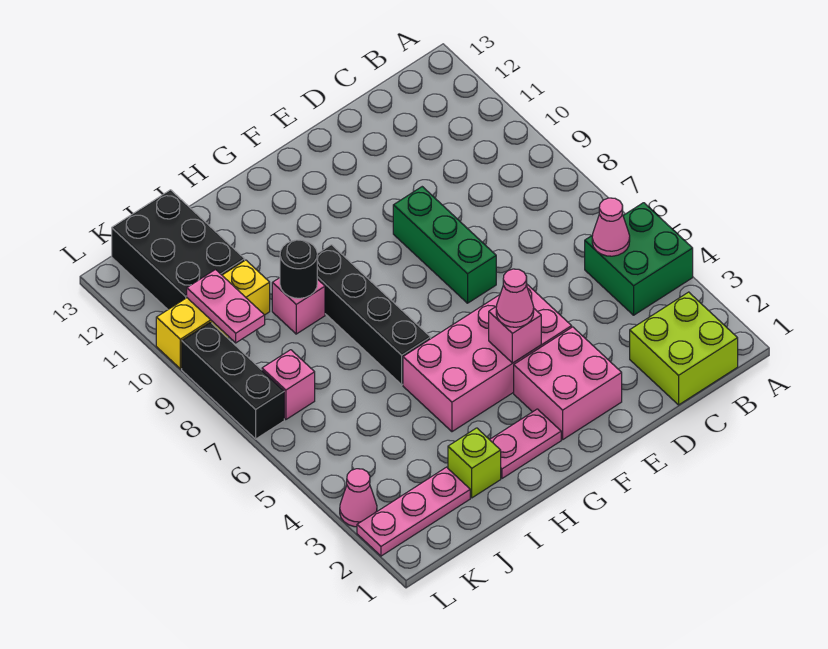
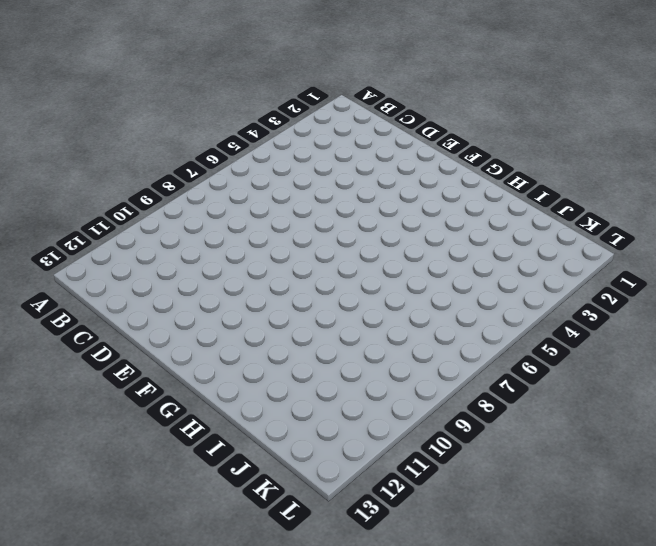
none -> green 2x2 brick [585,203,693,315]
none -> lime 2x2 brick [630,292,738,405]
none -> pink 2x2 brick [514,327,622,440]

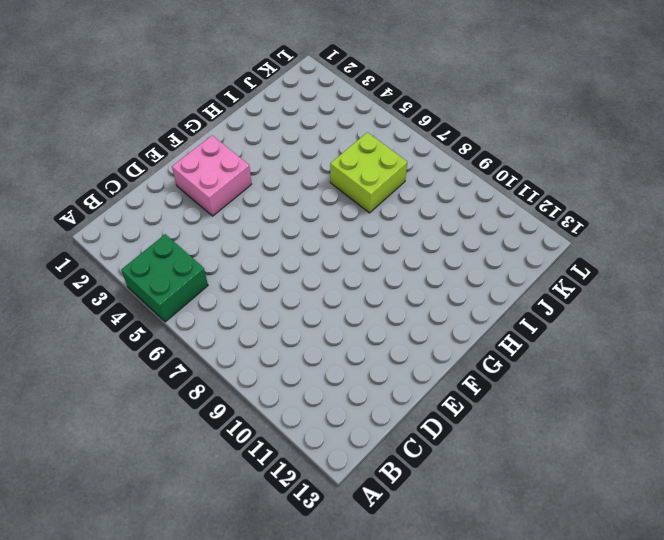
lime 2x2 brick [330,132,407,213] -> lime 2x2 brick moved to [630,292,738,405]
none -> pink 2x4 brick [403,284,572,432]
none -> green 1x3 brick [393,187,496,303]
none -> pink 1x2 plate [490,409,561,478]

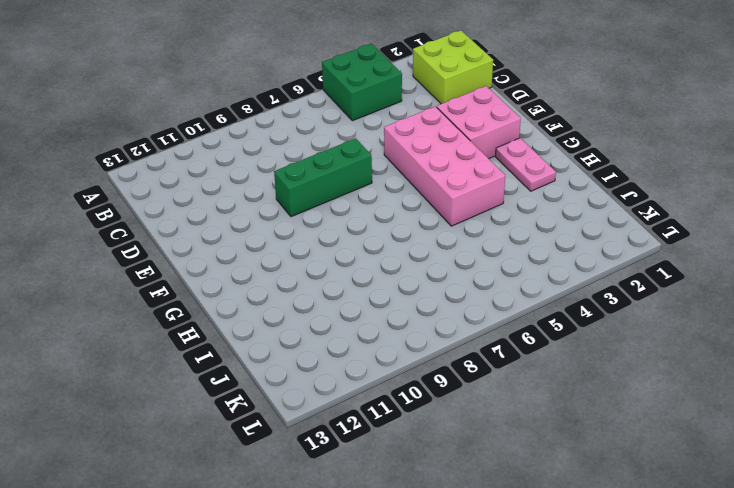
none -> black 1x4 brick [317,245,431,385]
none -> lime 1x1 brick [448,428,501,498]
none -> pink 1x1 brick [272,278,325,334]

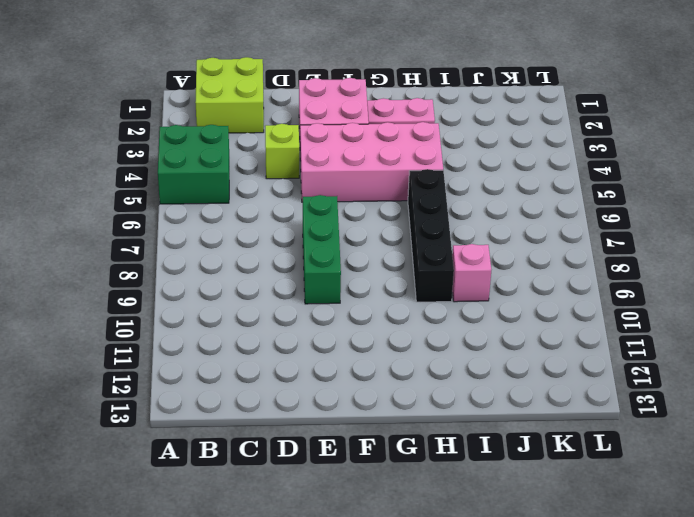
lime 1x1 brick [265,124,299,179] -> lime 1x1 brick moved to [448,428,501,498]
none -> pink 1x3 plate [357,467,470,556]
none -> yellow 1x3 brick [156,260,270,369]
none -> black 2x3 brick [112,190,245,309]

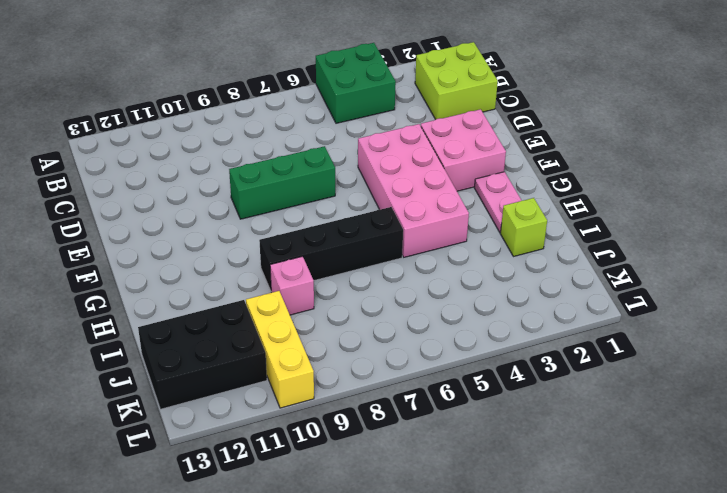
none -> pink 1x3 plate [357,467,470,556]
none -> pink 1x1 brick [262,350,315,420]
none -> pink 1x1 cone [340,469,377,527]

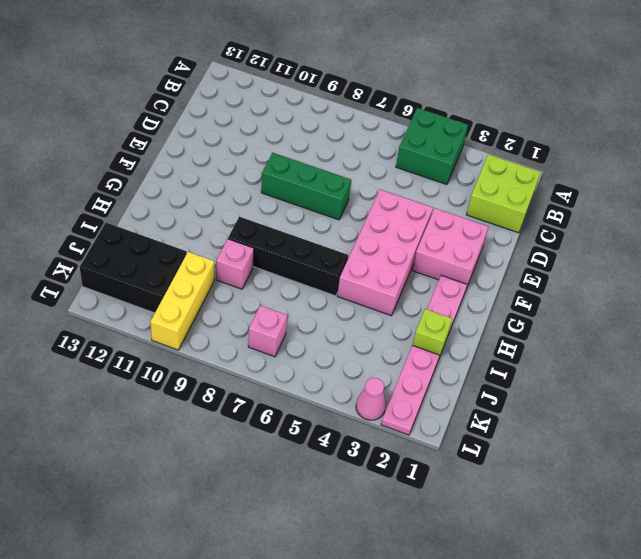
none -> black 1x3 brick [182,322,284,439]
none -> pink 1x1 cone [592,198,630,256]
none -> pink 1x1 brick [489,306,541,363]

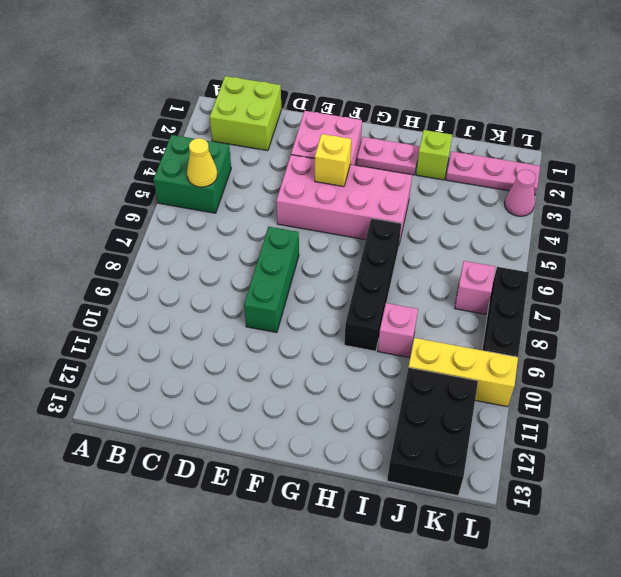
yellow 1x1 cone [187,138,217,187] -> pink 1x1 cone [592,198,630,256]
yellow 1x1 brick [315,134,351,187] -> pink 1x1 brick [489,306,541,363]
none -> black 1x1 round brick [280,240,317,298]
none -> pink 1x2 plate [187,270,265,343]
none -> pink 1x1 cone [496,269,534,327]

